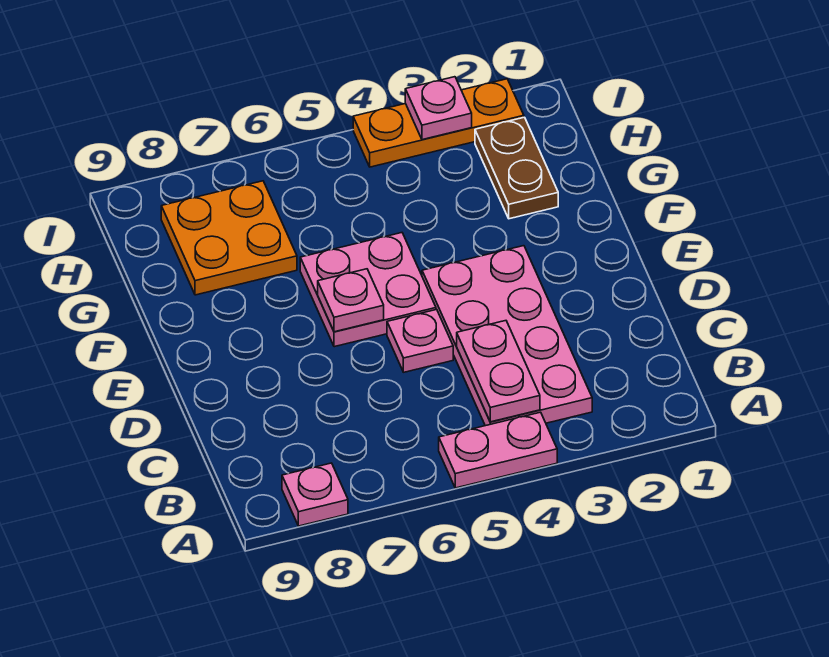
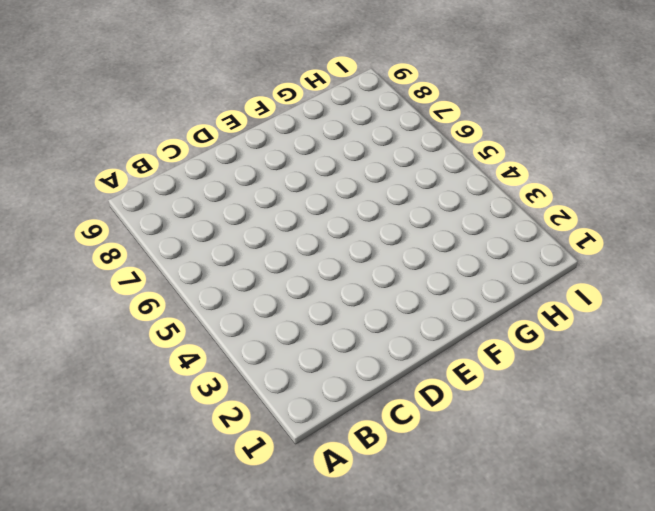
none -> pink 1x2 plate [439,412,557,488]
none -> pink 1x1 plate [282,463,348,526]

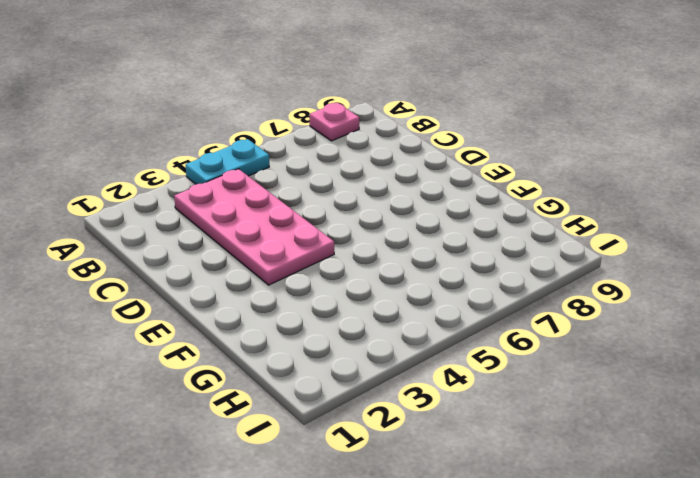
cyan 1x2 plate [186,139,269,184] -> pink 1x2 plate [439,412,557,488]
none -> pink 1x1 plate [387,309,453,372]
none -> pink 2x2 plate [300,233,436,347]

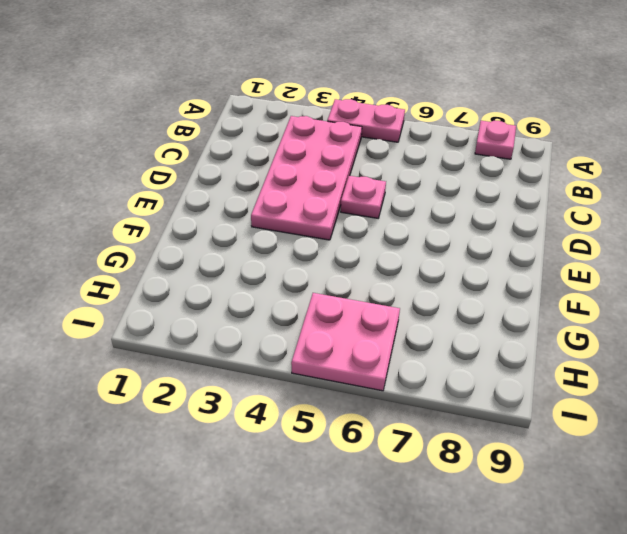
pink 2x2 plate [291,293,400,391] -> pink 2x2 plate moved to [300,233,436,347]
none -> brown 1x2 plate [475,117,558,219]
none -> orange 2x2 plate [161,181,297,295]

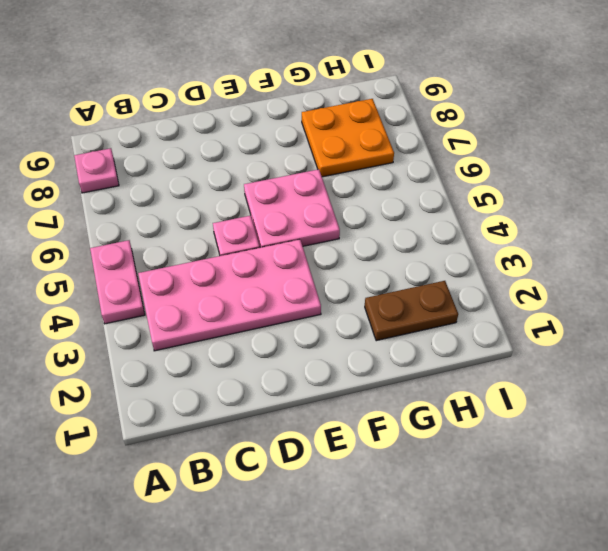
none -> orange 1x3 plate [353,79,524,167]
none -> pink 1x2 plate [457,321,540,422]

